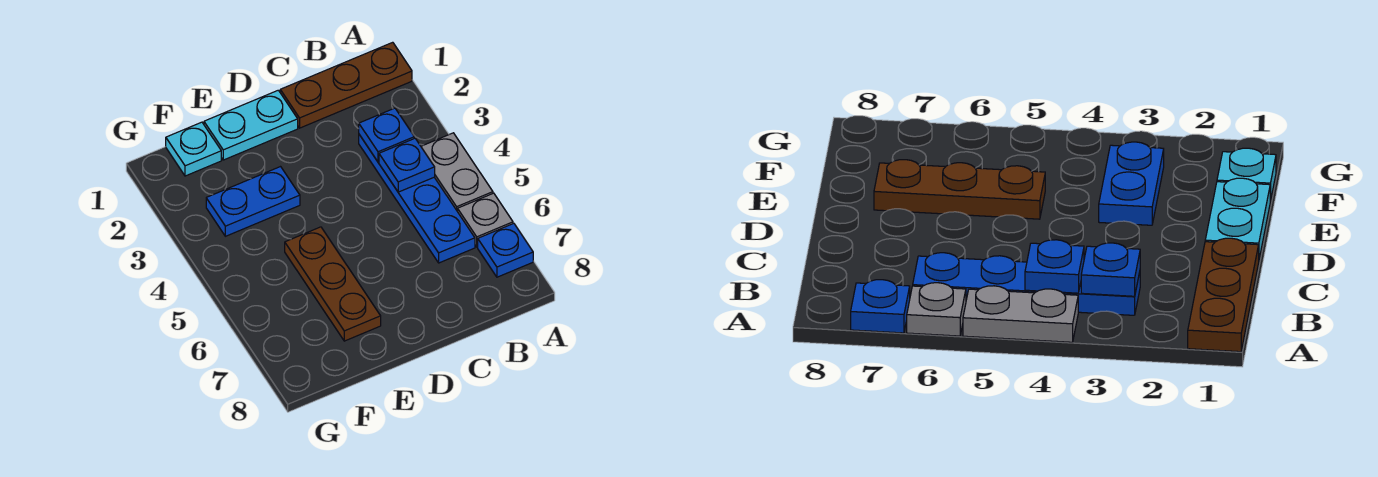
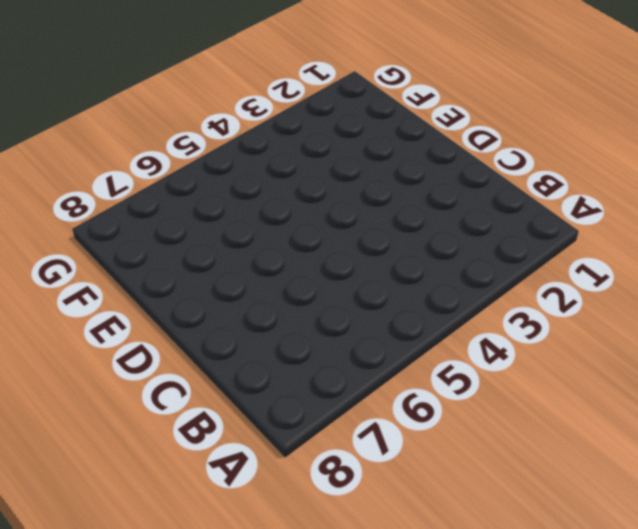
none -> brown 1x3 plate [280,42,412,128]
none -> grey 1x2 plate [421,133,493,212]

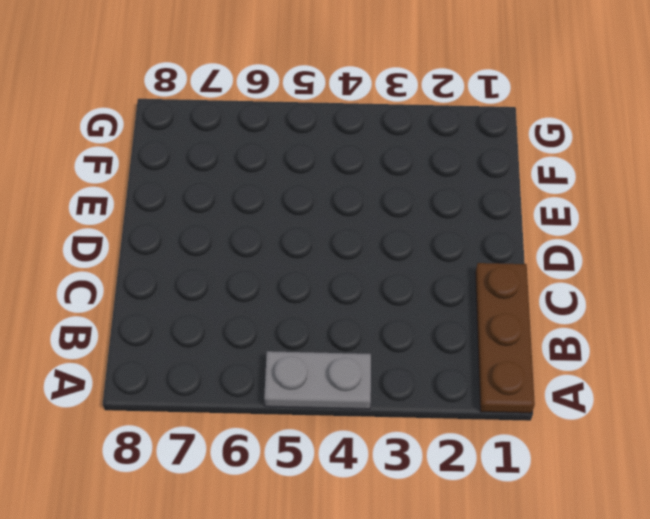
none -> grey 1x1 plate [458,193,513,247]
none -> blue 1x1 plate [478,223,533,277]

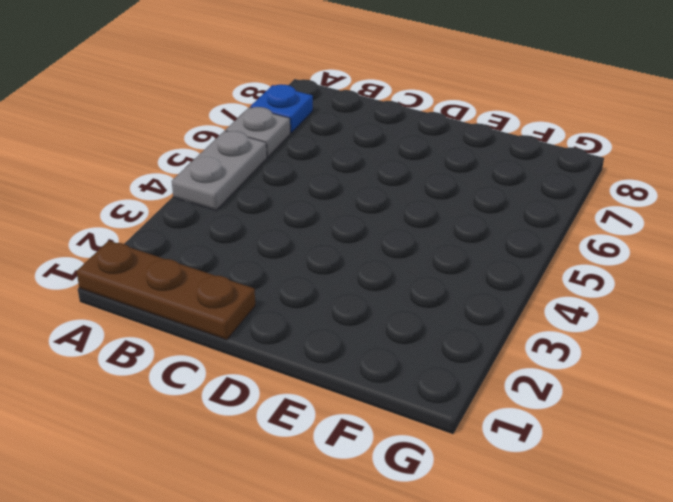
none -> blue 1x4 plate [359,135,475,263]
none -> cyan 1x2 plate [204,90,298,160]

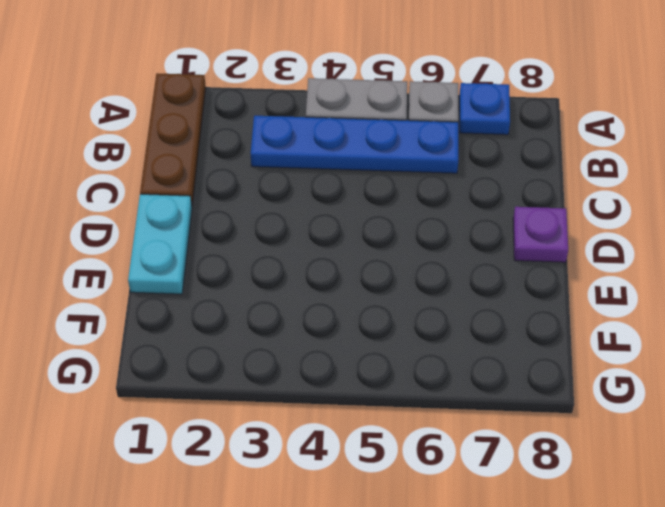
purple 1x1 plate [513,207,568,262] -> none
none -> blue 1x2 plate [206,167,300,236]
none -> brown 1x3 plate [285,227,381,341]

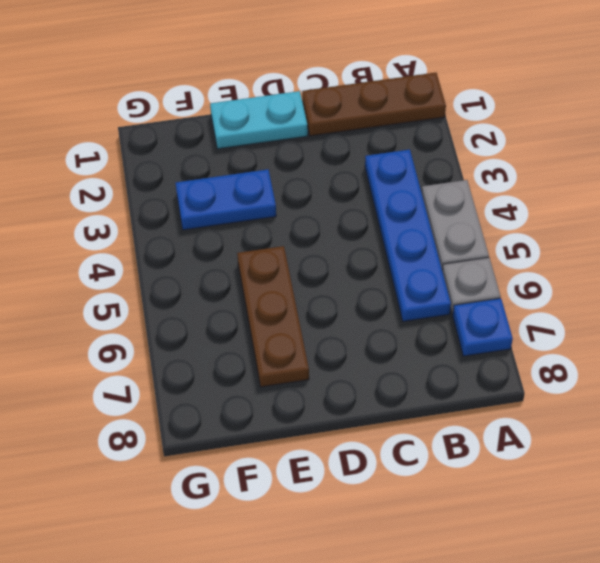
none -> cyan 1x1 plate [166,122,221,176]
none -> blue 1x1 plate [359,108,414,162]

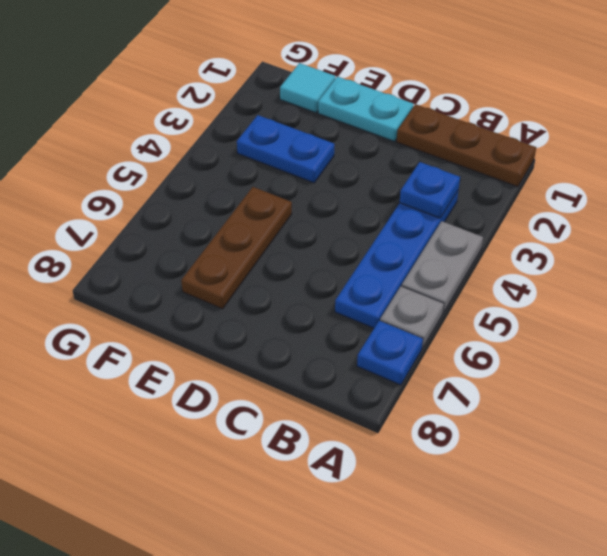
cyan 1x1 tile [280,63,335,113] -> cyan 1x1 plate [166,122,221,176]
none -> blue 1x1 plate [379,138,435,192]

